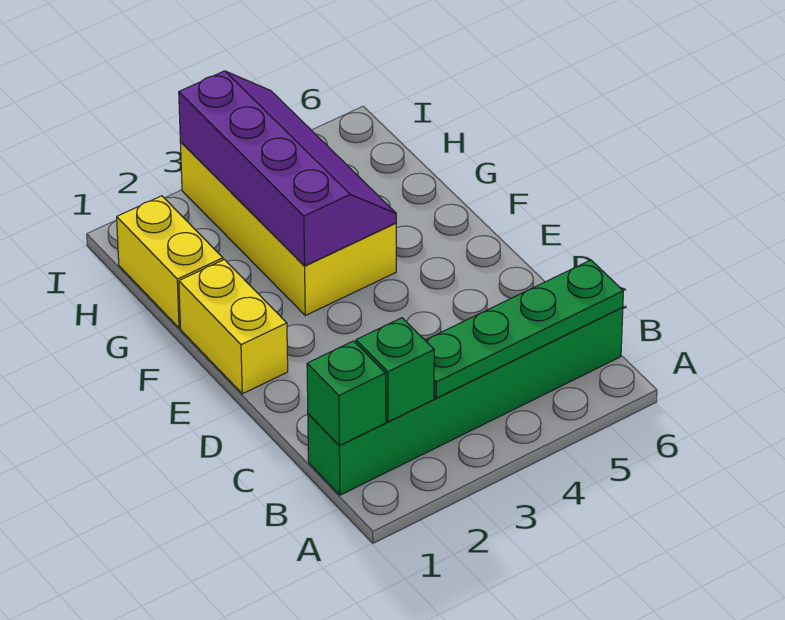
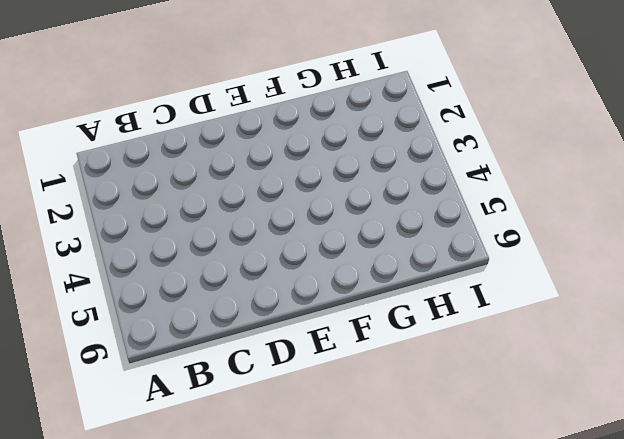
none -> green 1x6 brick [308,307,623,495]
none -> yellow 1x2 brick [179,260,288,394]

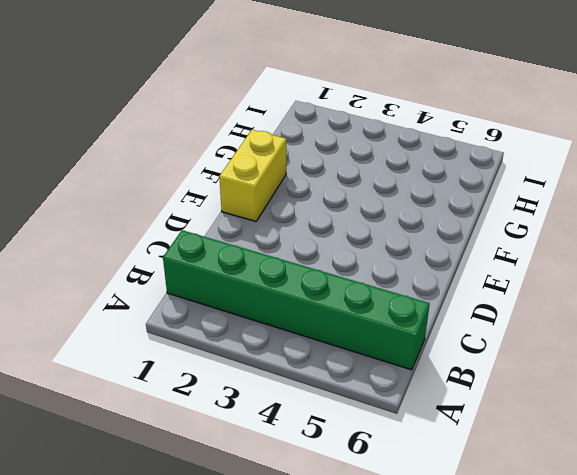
none -> yellow 2x4 brick [180,142,396,315]
none -> yellow 1x2 brick [117,196,223,328]

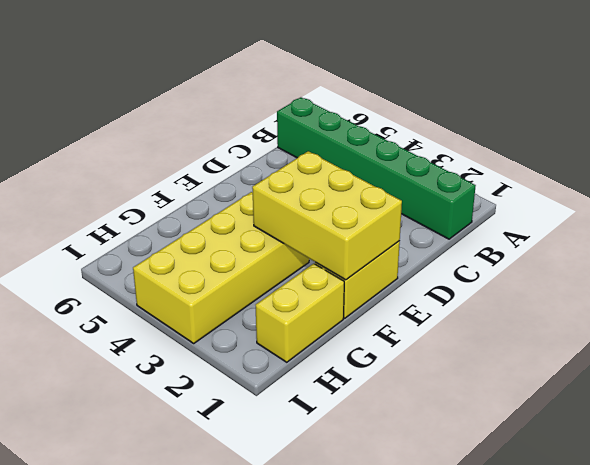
yellow 2x3 brick [252,151,402,280] -> purple 2x4 slope [179,71,396,266]
none -> green 1x1 brick [307,341,386,446]
none -> green 1x1 brick [356,318,434,422]

